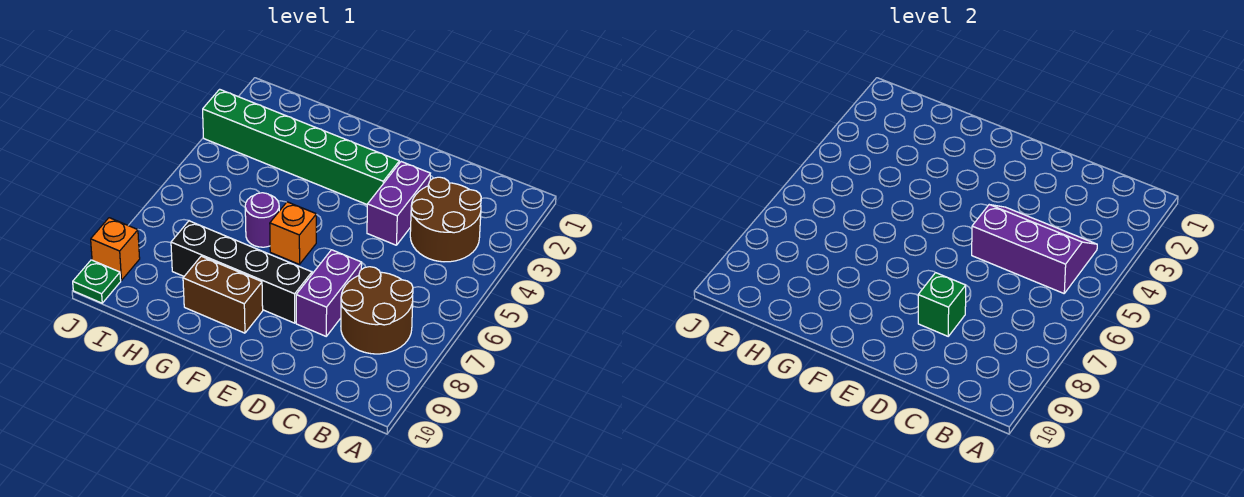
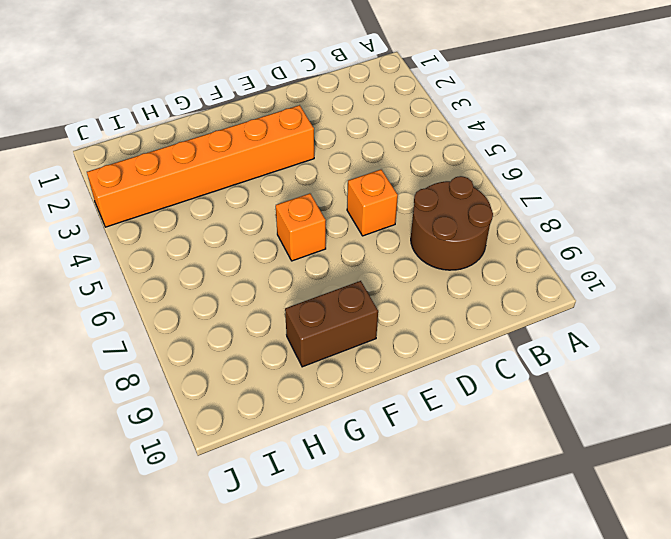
orange 1x1 brick [347,169,398,236] -> orange 1x1 brick moved to [91,218,140,280]
orange 1x6 brick [87,105,314,227] -> green 1x6 brick [203,89,399,204]
none -> brown 2x2 round brick [410,177,481,262]
none -> purple 1x2 brick [367,162,430,245]
none -> purple 1x2 brick [296,250,362,336]

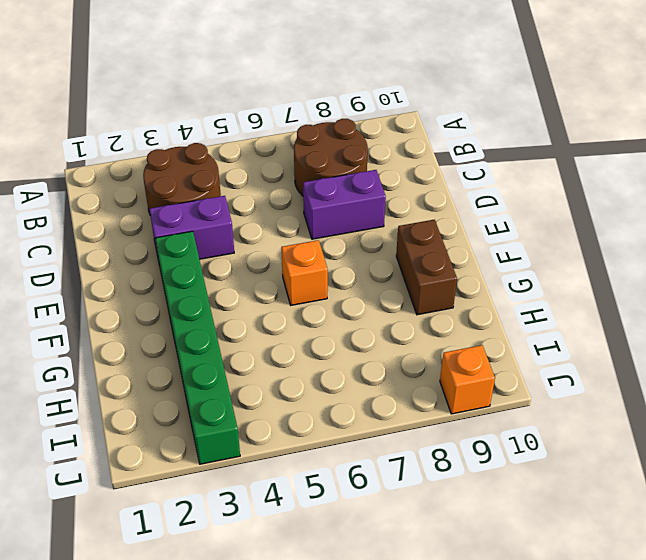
none -> black 1x4 brick [171,221,312,323]
none -> purple 1x1 round brick [245,193,279,247]
none -> green 1x1 plate [73,260,121,303]

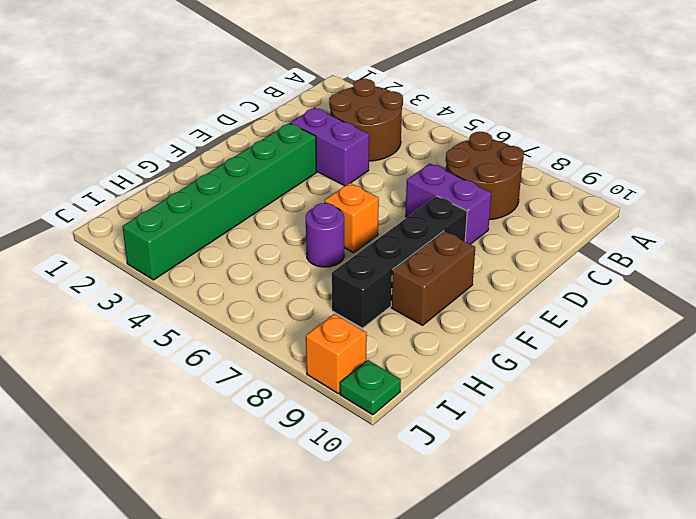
none -> purple 2x3 slope [972,205,1097,293]
none -> green 1x1 brick [918,273,966,336]

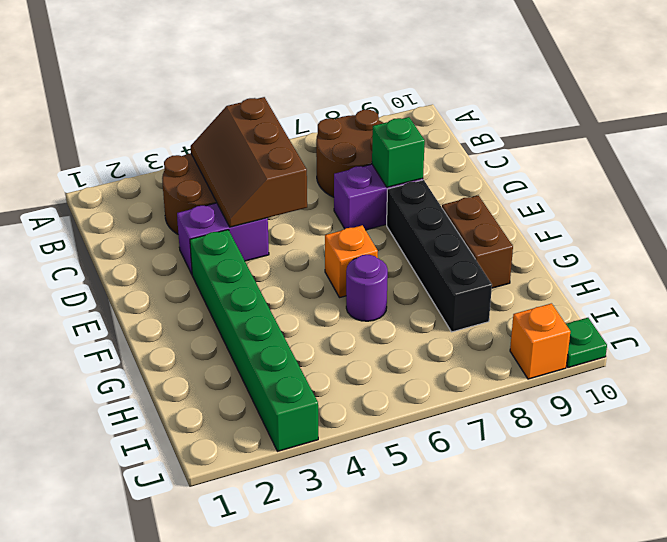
brown 2x3 slope [191,97,307,227] -> purple 2x3 slope [972,205,1097,293]

